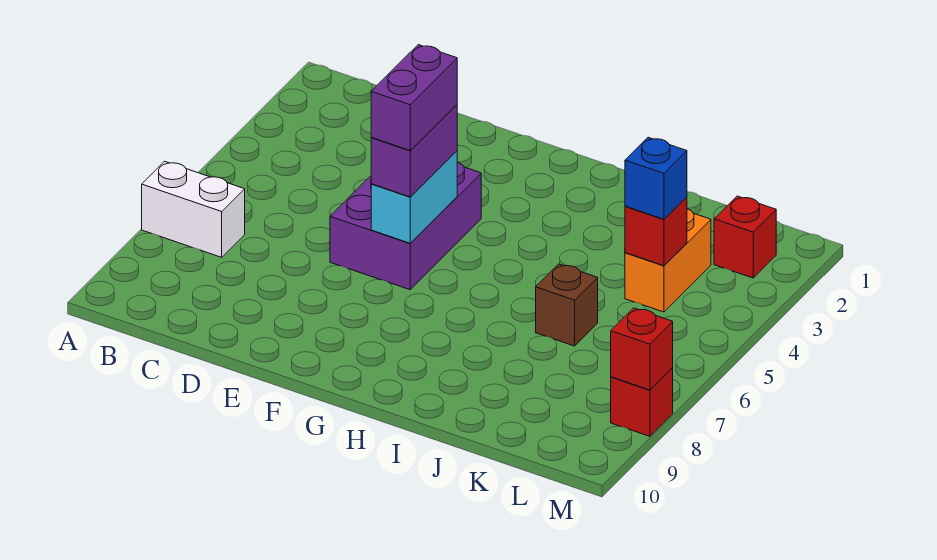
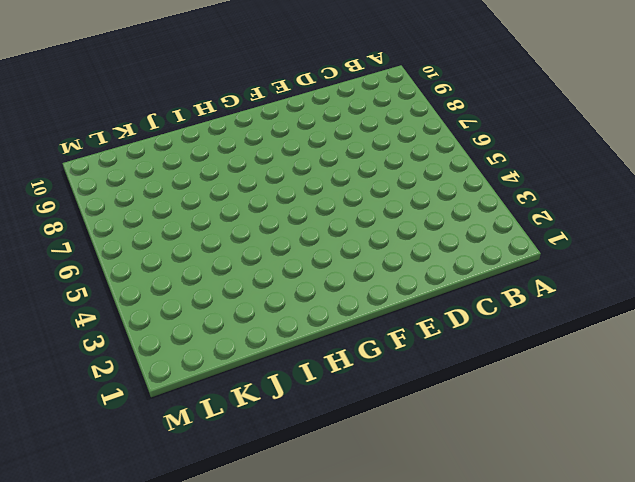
none -> white 1x2 brick [142,161,245,257]
none -> purple 2x3 brick [330,162,481,290]
none -> brown 1x1 brick [536,264,598,346]

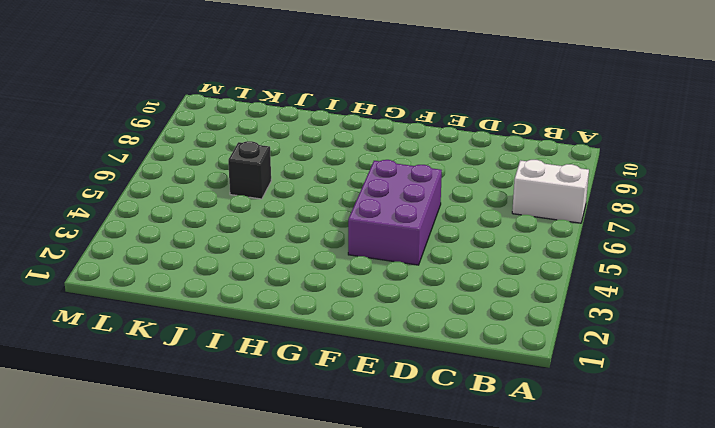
black 1x1 brick [228,141,271,199] -> brown 1x1 brick [536,264,598,346]
none -> orange 1x2 brick [625,209,711,312]
none -> red 1x1 brick [714,196,776,278]
none -> red 1x1 brick [611,368,673,436]

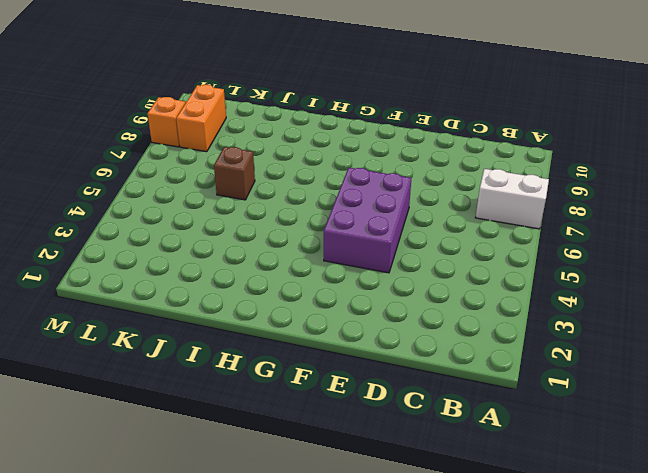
orange 1x2 brick [176,85,226,152] -> orange 1x2 brick moved to [625,209,711,312]
orange 1x1 brick [147,97,185,147] -> red 1x1 brick [611,368,673,436]
none -> red 1x1 brick [714,196,776,278]
none -> cyan 1x2 brick [371,151,457,243]
none -> red 1x1 brick [625,197,687,266]

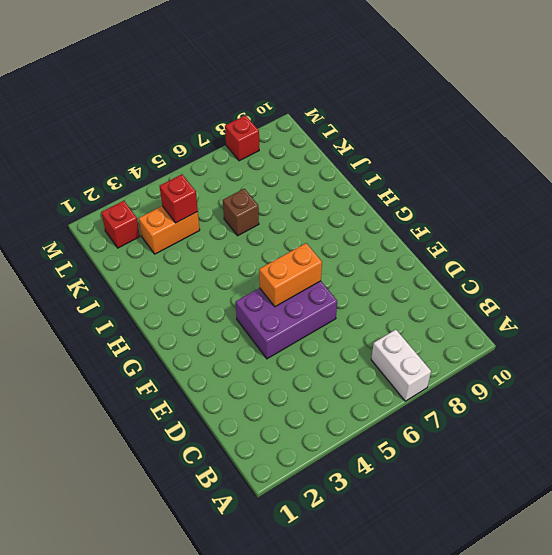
orange 1x2 brick [259,243,322,307] -> cyan 1x2 brick [371,151,457,243]
none -> red 1x1 brick [611,308,673,390]
none -> purple 1x2 brick [371,105,457,197]
none -> blue 1x1 brick [625,137,687,219]

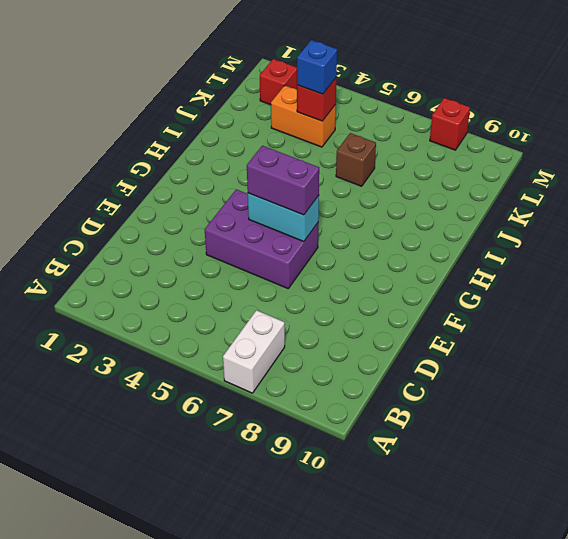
none -> red 1x1 brick [611,308,673,390]
none -> purple 1x2 brick [371,45,457,151]

